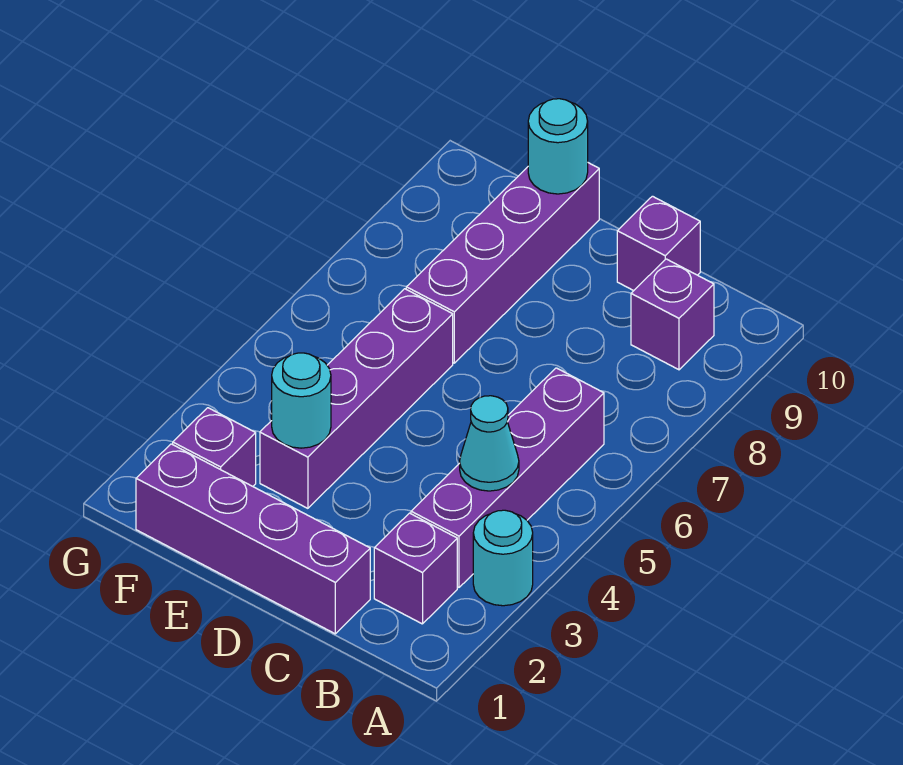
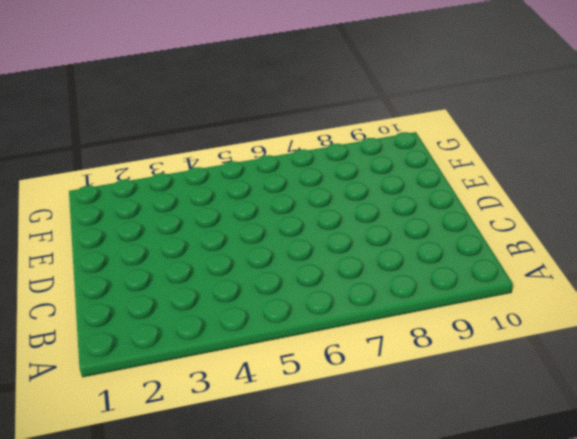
none -> cyan 1x1 round brick [473,510,533,606]
none -> purple 1x1 brick [374,513,457,624]
none -> purple 1x4 brick [411,368,604,587]

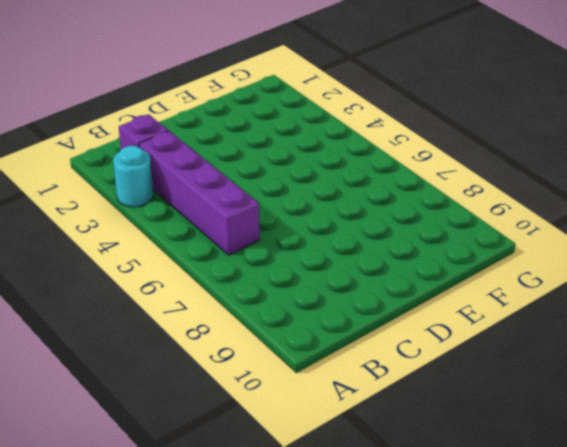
none -> purple 1x1 brick [631,259,714,370]
none -> purple 1x4 brick [136,444,370,634]
none -> purple 1x1 brick [617,196,700,291]

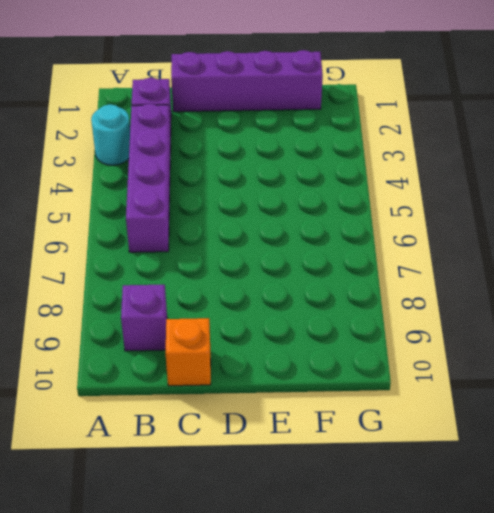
orange 1x1 brick [166,318,211,386] -> purple 1x1 brick [617,196,700,291]
none -> purple 1x4 brick [260,289,453,508]
none -> purple 1x4 brick [406,163,599,363]
none -> purple 1x1 brick [173,408,256,486]

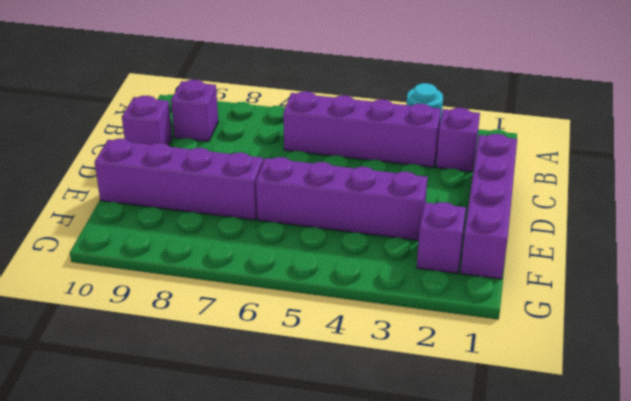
none -> cyan 1x1 cone [460,396,519,491]
none -> cyan 1x1 round brick [272,353,331,448]
none -> cyan 1x1 round brick [528,99,588,194]

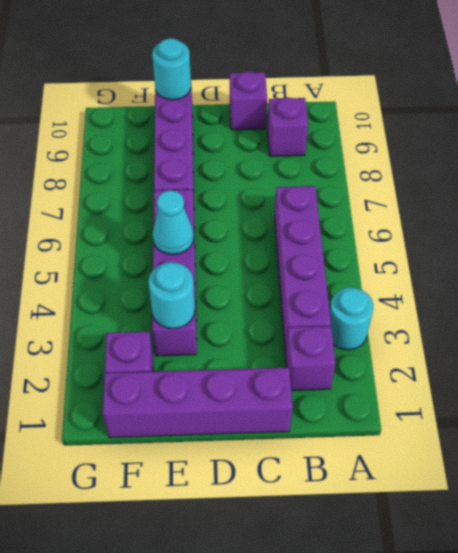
cyan 1x1 cone [153,190,194,255] -> cyan 1x1 cone moved to [460,396,519,491]

